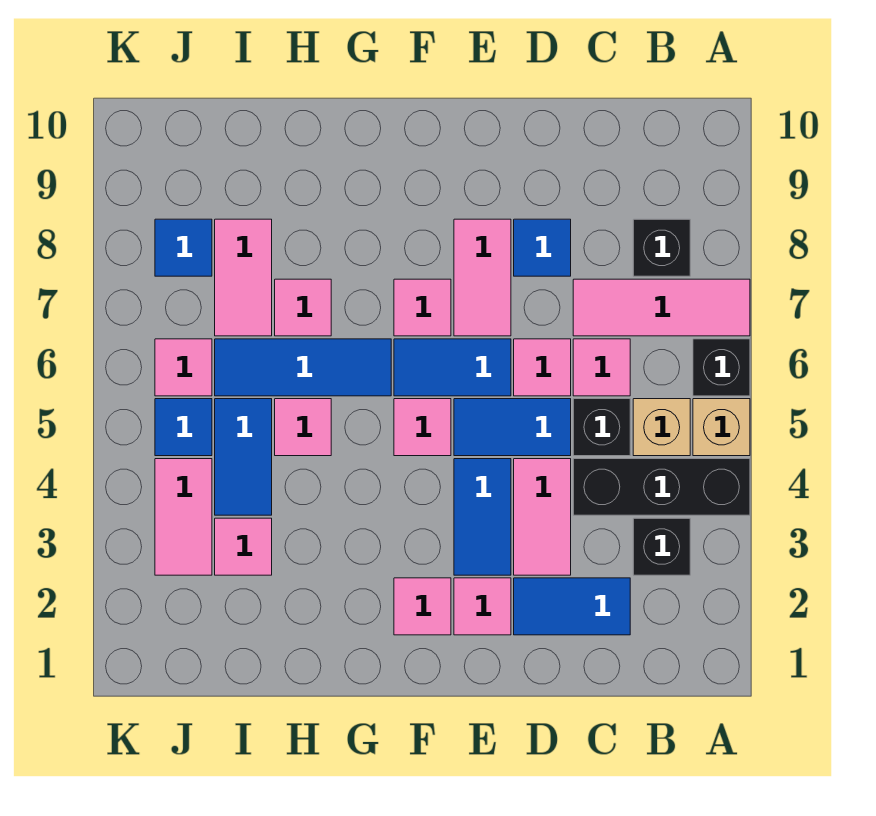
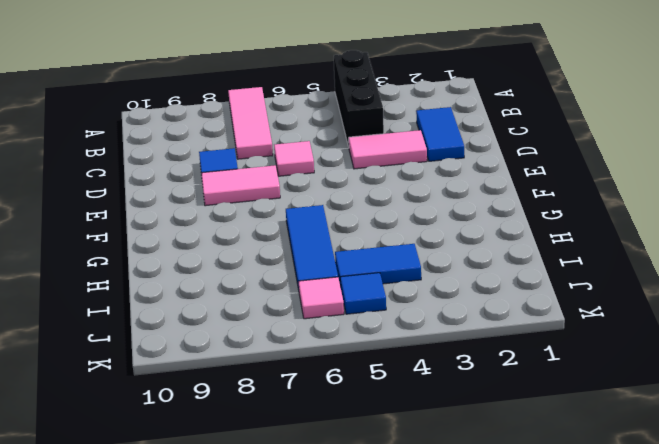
none -> tan 1x1 brick [693,399,750,456]
none -> black 1x1 brick [693,339,750,396]
none -> black 1x1 brick [633,518,690,575]
none -> tan 1x1 brick [633,399,690,456]

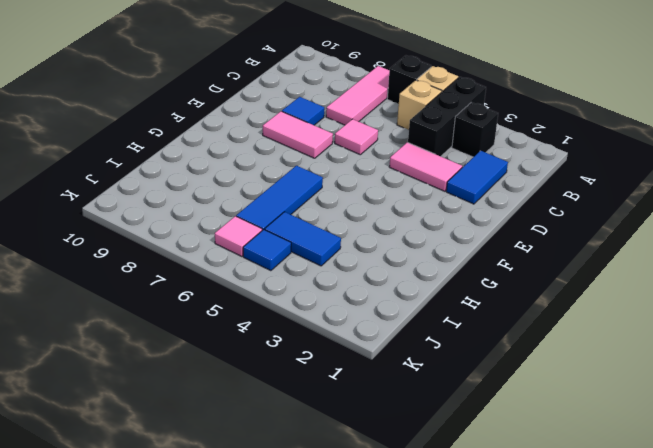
none -> black 1x1 brick [633,219,690,276]
none -> black 1x1 brick [573,399,630,456]
none -> pink 1x1 tile [573,339,630,396]
none -> blue 1x2 tile [454,399,571,456]

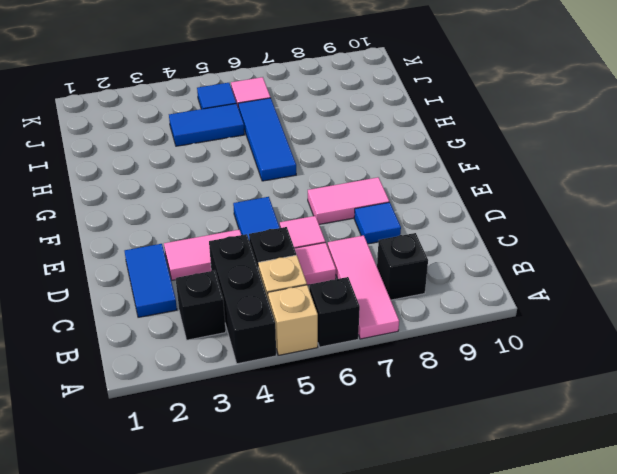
none -> pink 1x1 tile [454,578,511,635]
none -> blue 1x2 tile [454,459,511,575]
none -> blue 1x2 tile [394,339,511,396]
none -> pink 1x1 tile [394,578,451,635]

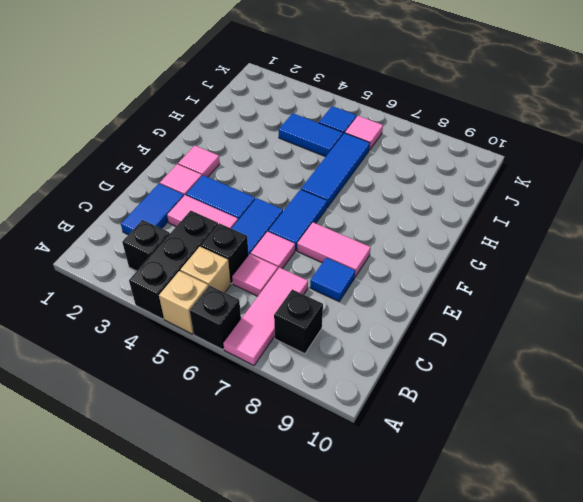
none -> pink 1x1 tile [394,399,451,456]
none -> pink 1x1 tile [394,279,451,336]
none -> pink 1x1 tile [275,399,331,456]
none -> pink 1x1 tile [275,279,331,336]

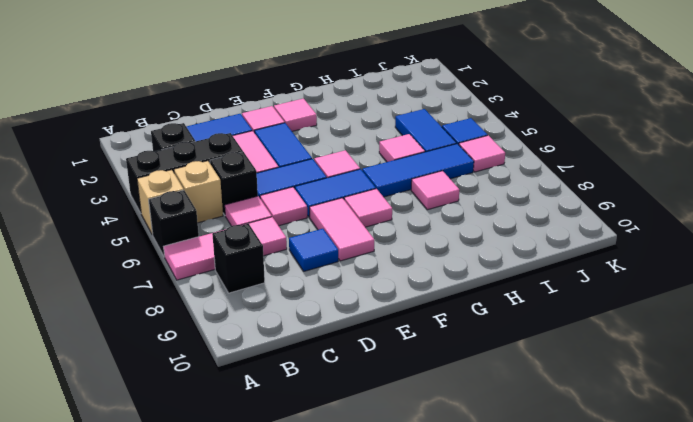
none -> pink 1x1 tile [215,518,272,575]
none -> pink 1x2 tile [215,219,272,336]
none -> pink 1x2 tile [155,459,212,575]
none -> blue 1x1 tile [155,219,212,276]

